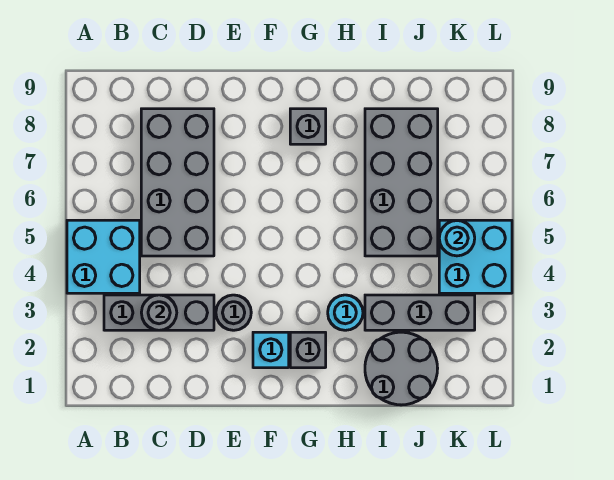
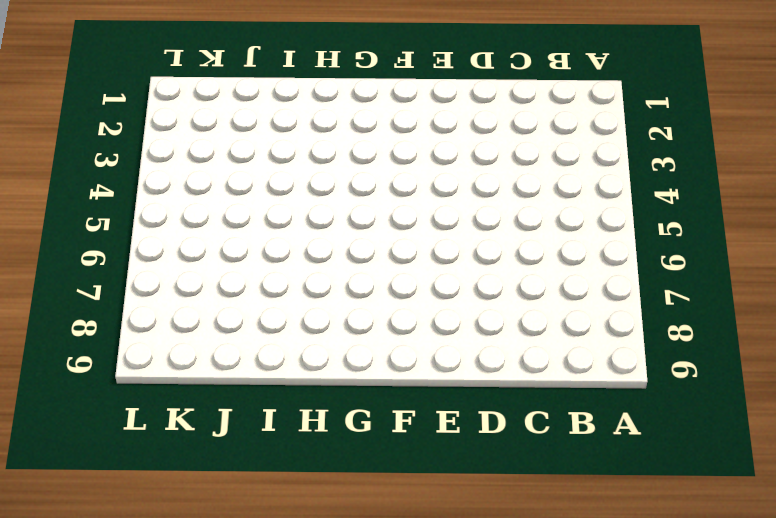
none -> cyan 2x2 brick [67,220,140,293]
none -> grey 1x3 brick [104,295,214,330]
none -> grey 2x4 brick [141,109,214,256]

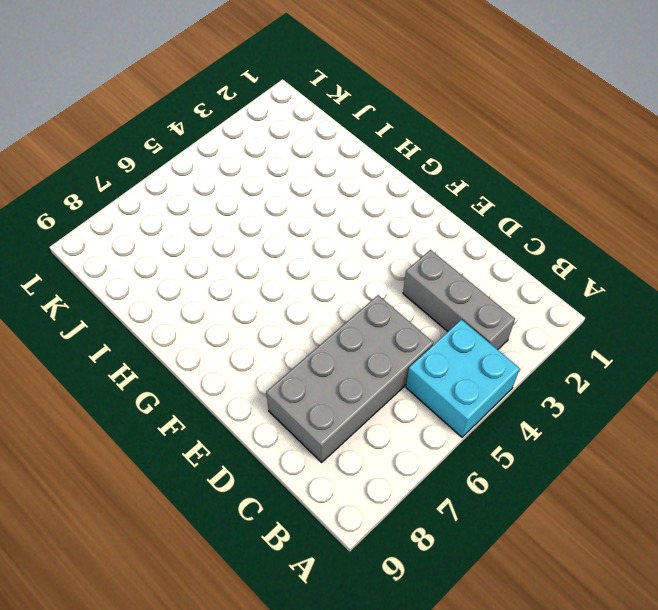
none -> grey 1x1 round brick [216,295,251,330]
none -> cyan 1x1 brick [253,332,289,368]
none -> grey 1x1 brick [290,332,326,368]

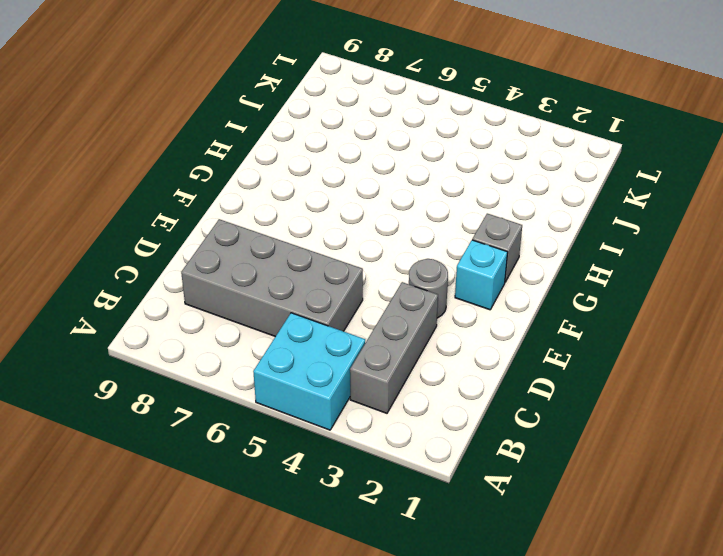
none -> grey 1x1 brick [290,109,326,144]
none -> cyan 1x1 round brick [328,295,363,330]
none -> grey 2x2 round brick [365,332,438,405]

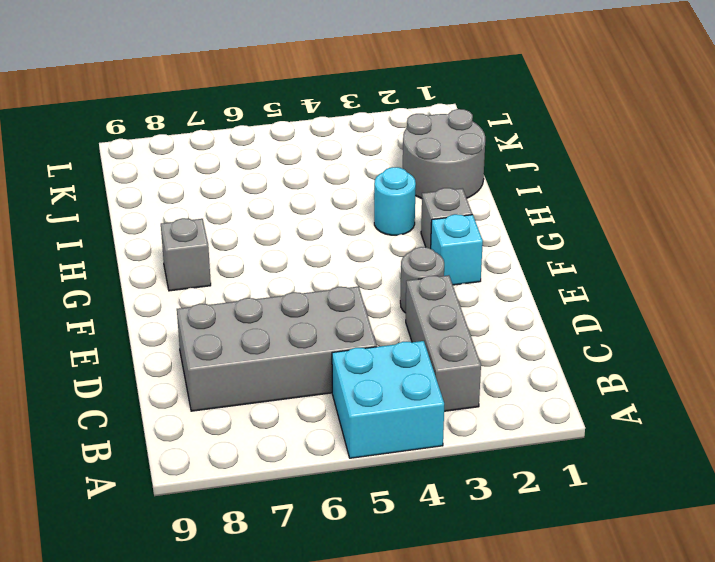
none -> grey 1x3 brick [365,295,475,330]
none -> grey 2x4 brick [365,109,438,256]
none -> cyan 2x2 brick [439,220,512,293]

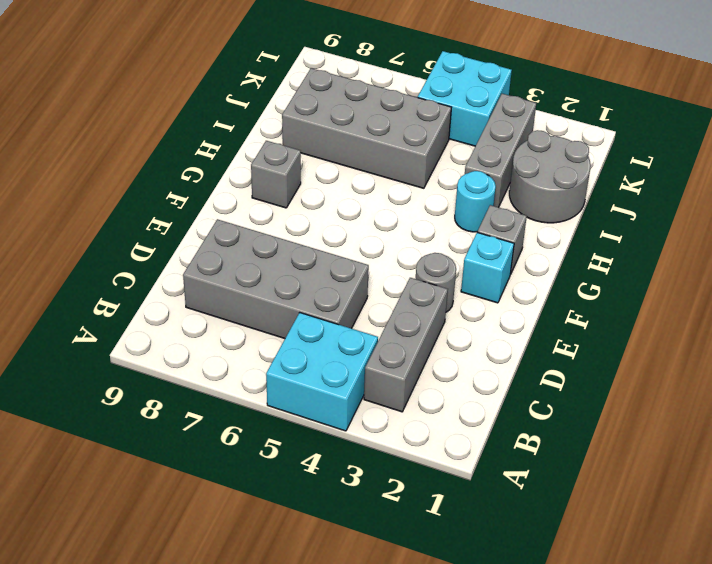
none -> grey 1x1 round brick [141,295,177,330]
none -> cyan 1x1 round brick [439,221,475,256]

